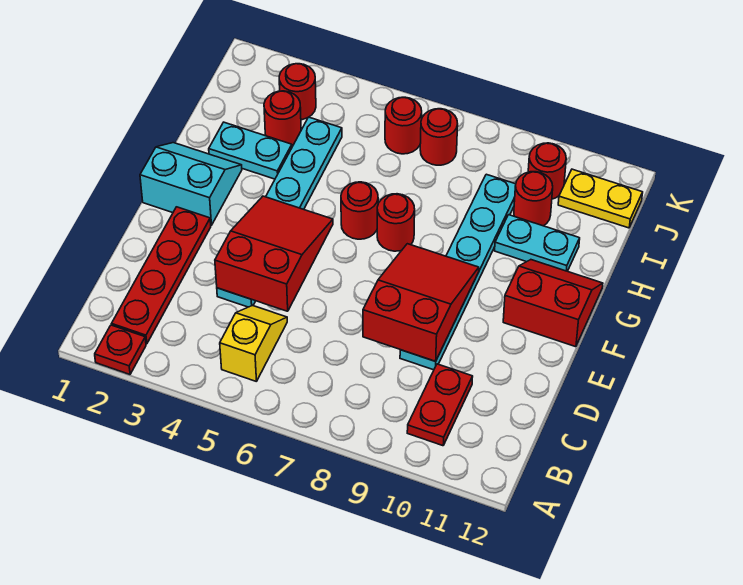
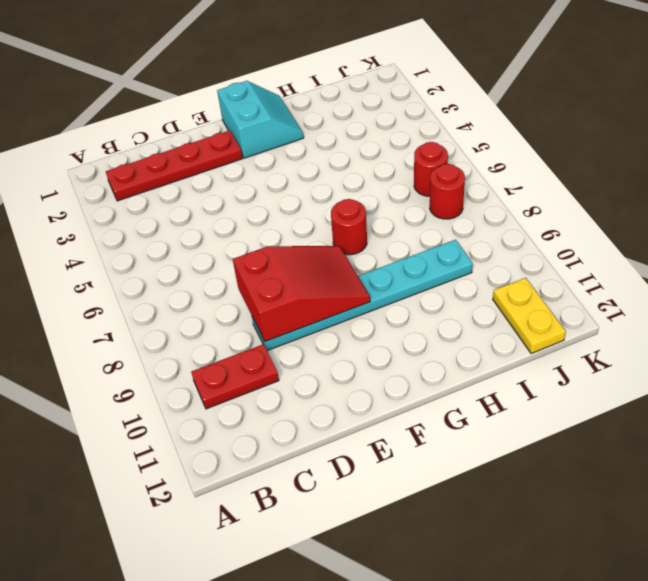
none -> red 1x1 plate [95,325,146,374]
none -> yellow 1x2 slope [220,306,287,382]
none -> cyan 1x6 plate [217,117,342,307]

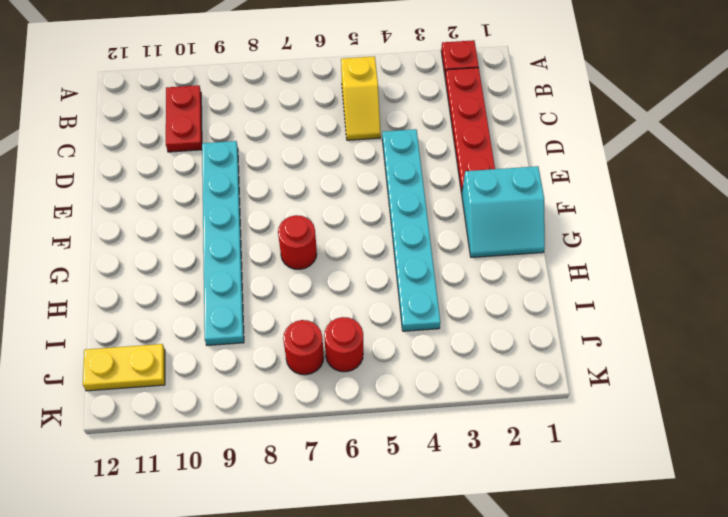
none -> red 2x2 slope [503,260,603,347]
none -> red 1x1 round brick [341,182,378,239]
none -> cyan 1x2 plate [209,122,292,179]

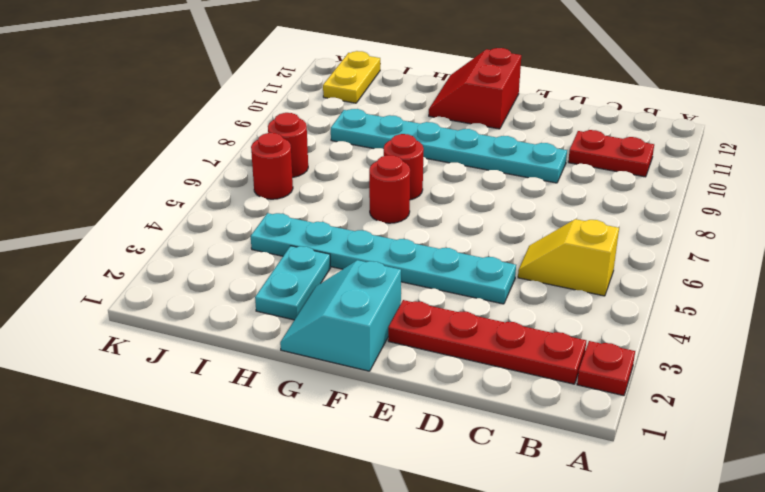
none -> cyan 1x2 plate [495,215,580,271]
none -> red 1x1 round brick [264,91,301,146]
none -> red 1x1 round brick [514,172,553,226]

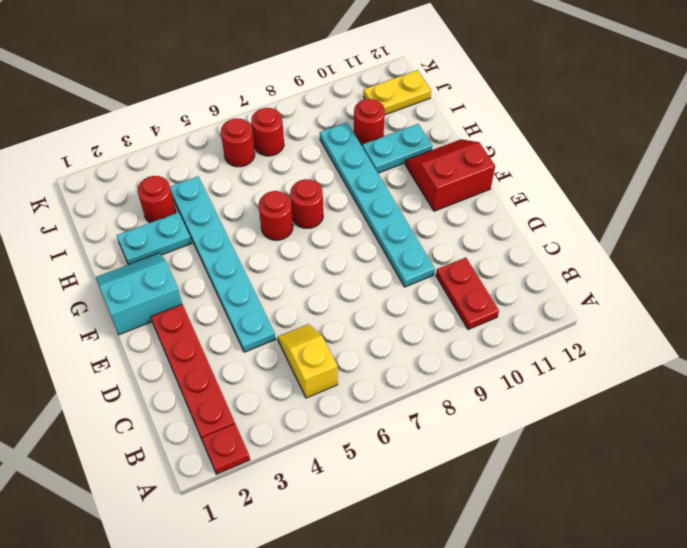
none -> red 1x1 round brick [279,64,316,120]
none -> red 1x1 round brick [528,143,566,199]
none -> red 2x3 slope [215,196,333,311]

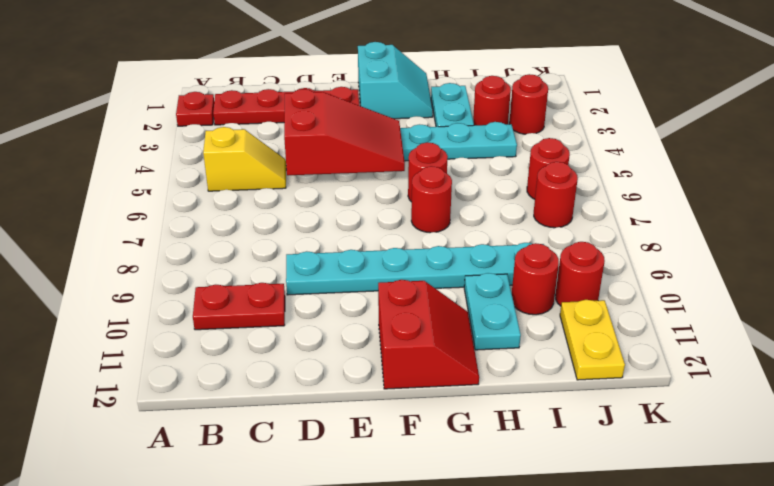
none -> red 2x3 slope [363,244,479,361]

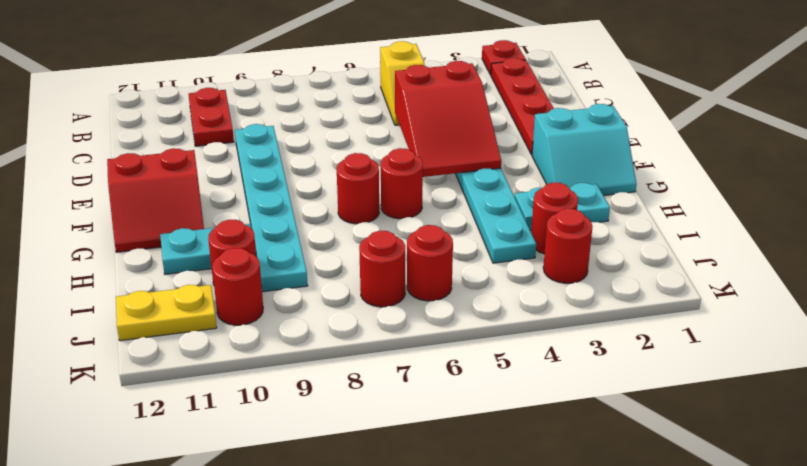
none -> red 2x3 slope [363,244,479,361]

